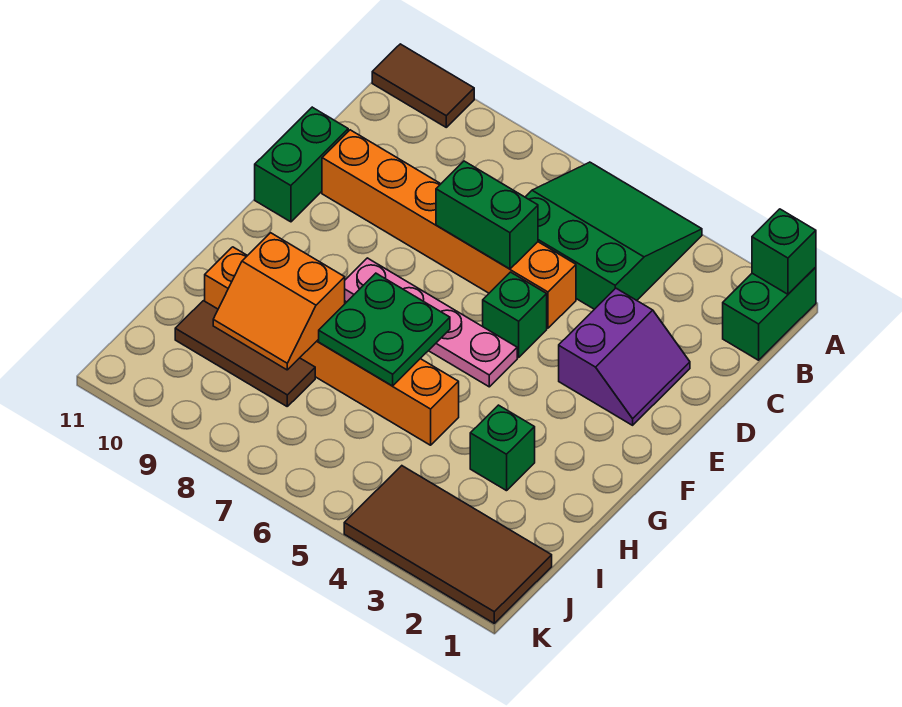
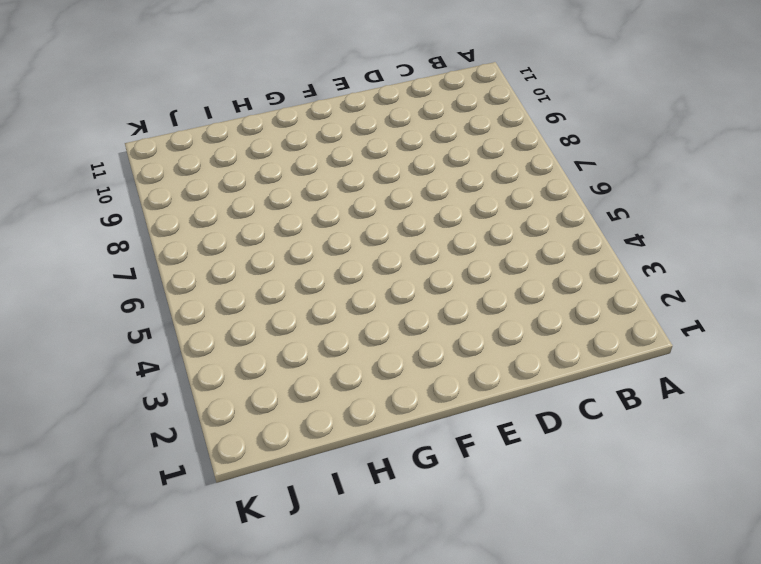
none -> green 1x2 brick [723,267,816,360]
none -> green 3x3 slope [525,162,702,309]
none -> brown 1x2 tile [372,44,474,127]

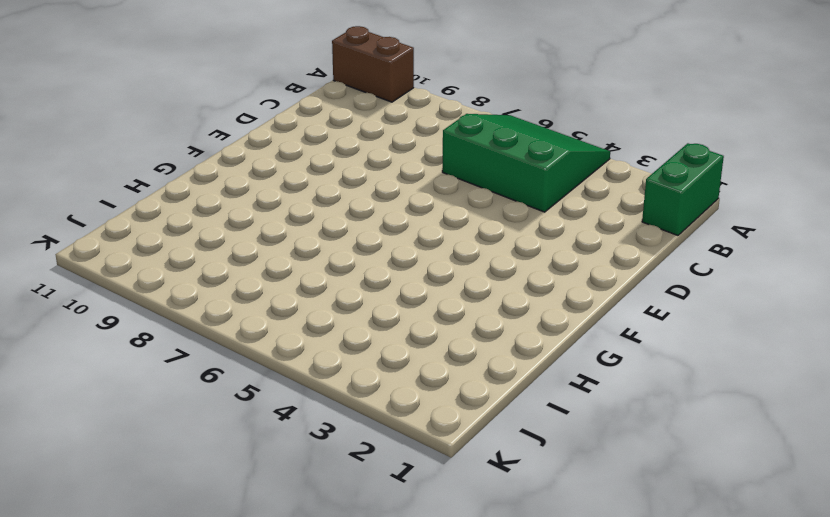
brown 1x2 brick [332,26,414,102] -> brown 1x2 tile [372,44,474,127]
none -> purple 2x2 slope [559,288,690,425]
none -> orange 1x6 brick [322,130,576,328]
none -> green 1x2 brick [255,107,348,222]

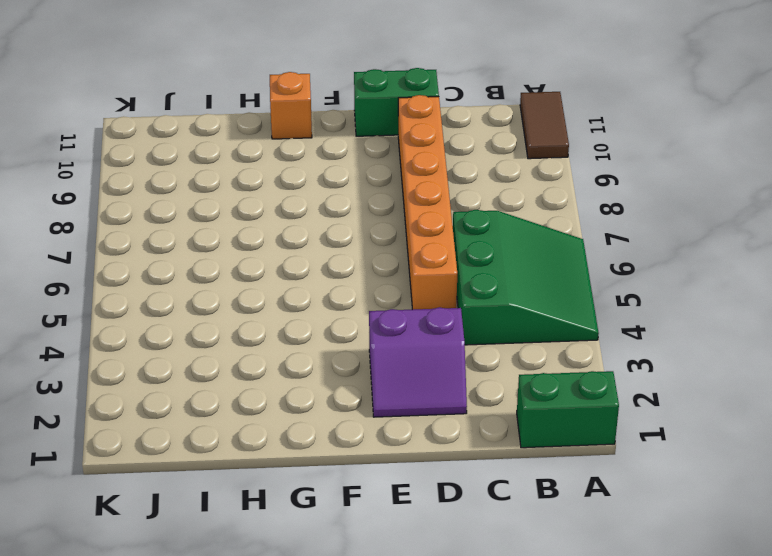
orange 1x1 brick [270,72,312,139] -> none
none -> green 1x1 brick [483,272,547,357]
none -> pink 1x4 plate [345,258,517,387]
none -> green 1x1 brick [470,405,535,491]

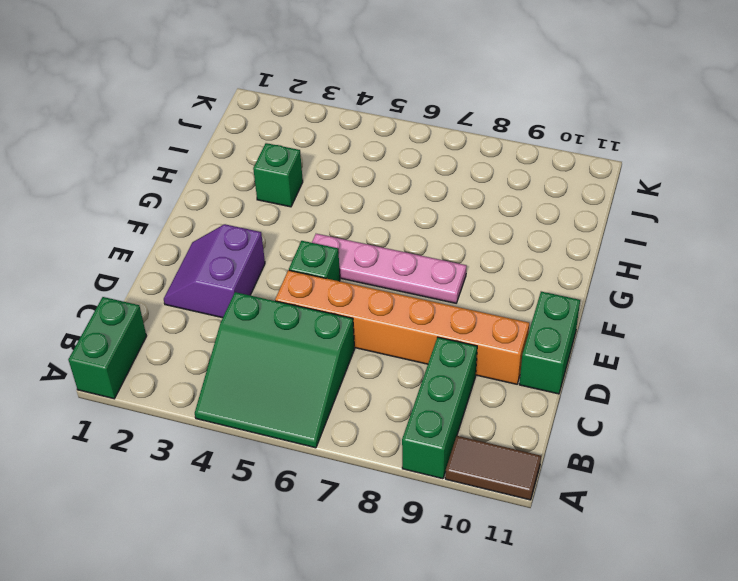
green 1x3 brick [402,337,477,479] -> none
none -> orange 1x6 brick [205,247,459,445]
none -> brown 1x3 tile [175,301,315,406]
none -> brown 2x4 tile [344,466,552,623]

